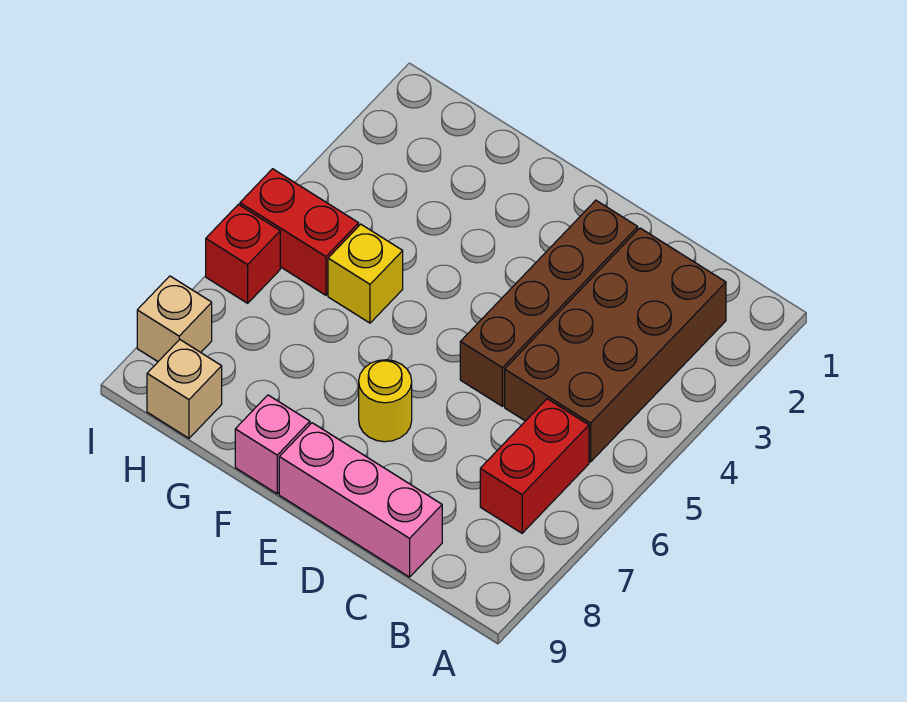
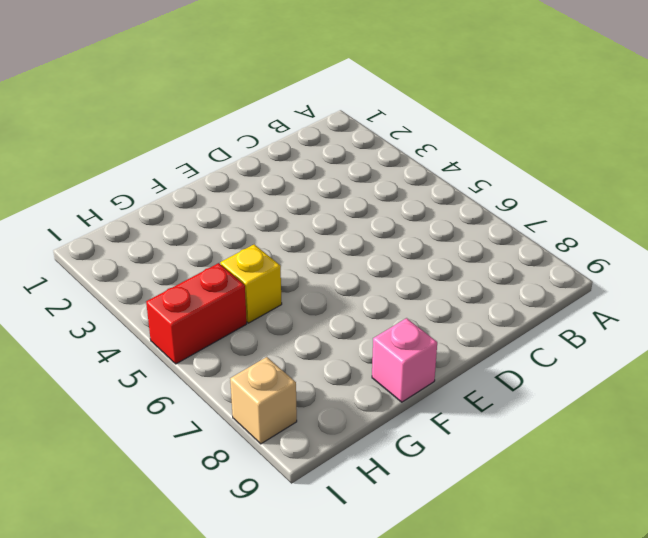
none -> brown 2x4 brick [505,228,726,462]
none -> red 1x2 brick [480,399,589,533]

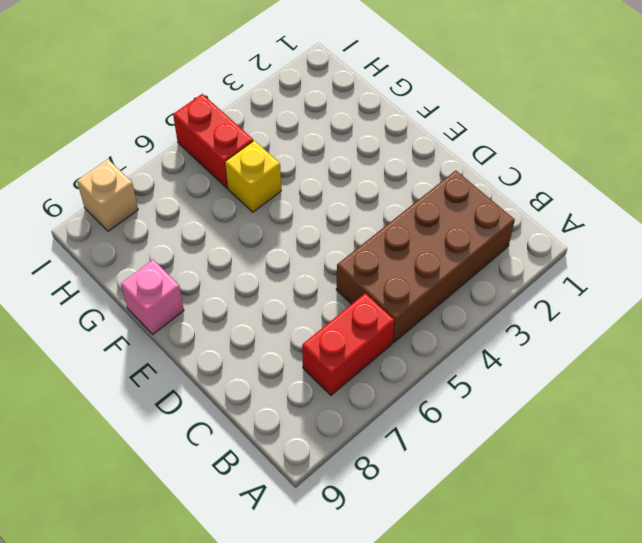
none -> pink 1x3 brick [279,423,442,577]
none -> brown 1x4 brick [460,200,638,406]

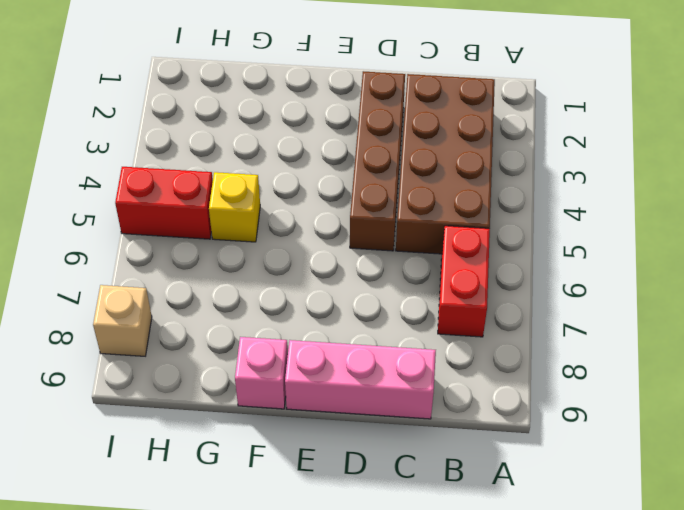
none -> yellow 1x1 round brick [359,360,412,442]
none -> tan 1x1 brick [147,340,222,438]

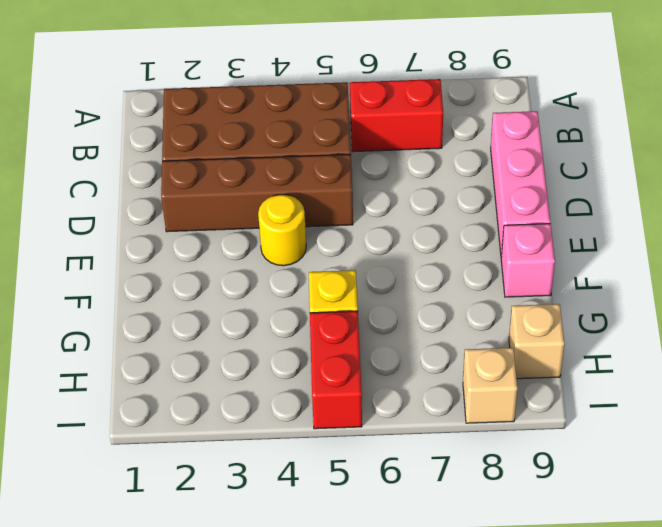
yellow 1x1 round brick [258,195,306,266] -> yellow 1x1 round brick moved to [359,360,412,442]
none -> red 1x1 brick [206,204,280,303]

